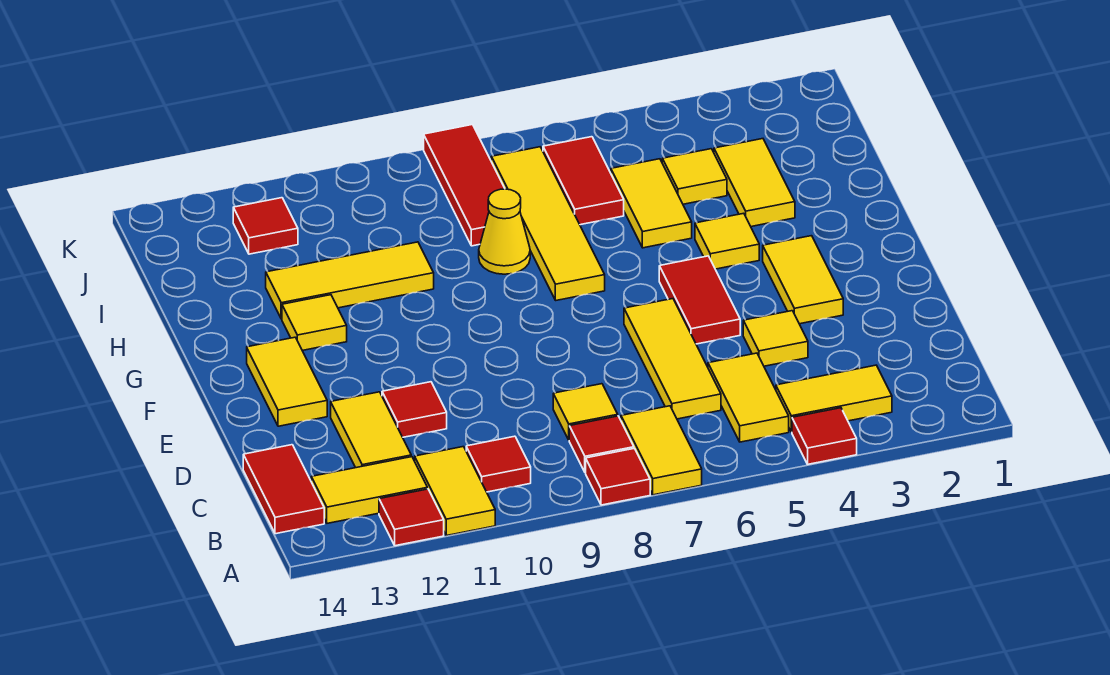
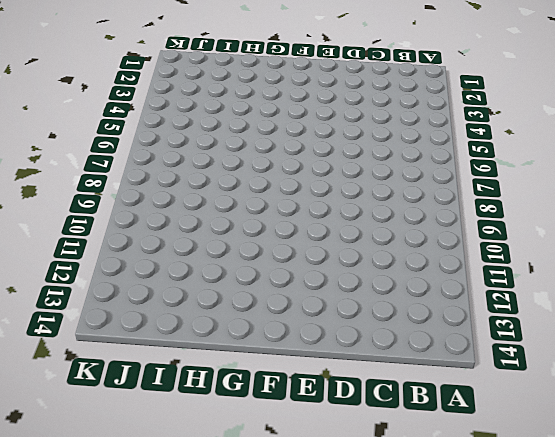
none -> red 1x1 tile [792,408,857,464]
none -> yellow 1x2 tile [621,406,702,495]
none -> red 1x1 tile [586,448,650,505]
none -> yellow 1x2 tile [415,447,495,536]

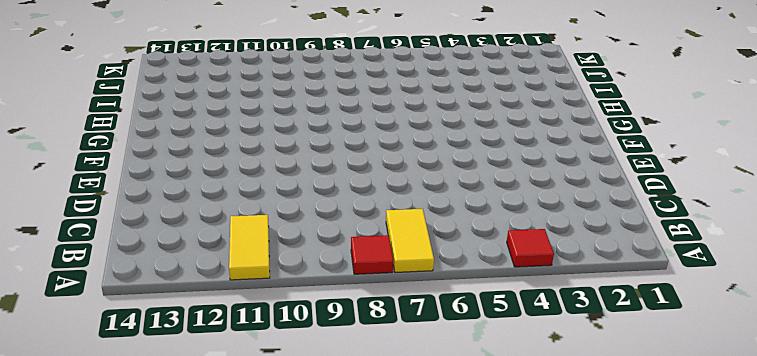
none -> red 1x1 tile [379,489,444,546]
none -> yellow 1x2 tile [776,365,892,432]
none -> yellow 1x2 tile [708,353,789,442]
none -> red 1x1 tile [569,416,634,473]

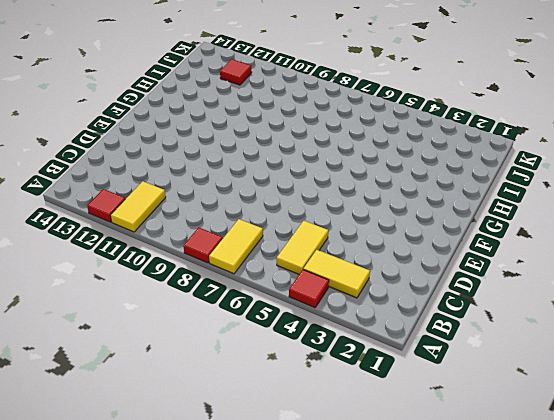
none -> red 1x1 tile [569,416,634,473]
none -> red 1x1 tile [466,436,531,492]
none -> yellow 1x2 tile [311,457,427,523]
none -> red 1x2 tile [243,445,324,534]

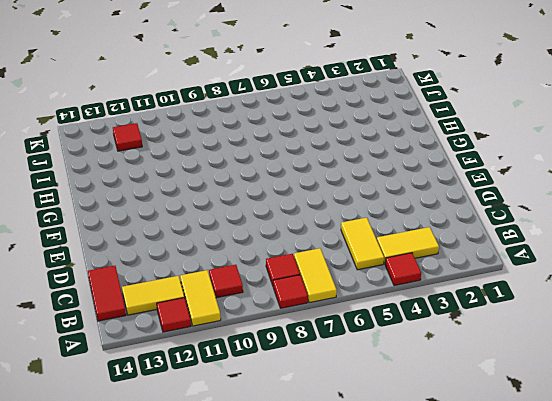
none -> yellow 1x3 tile [624,299,721,419]
none -> yellow 1x1 tile [553,384,618,440]
none -> yellow 1x2 tile [331,392,411,468]
none -> yellow 1x1 tile [743,311,808,366]

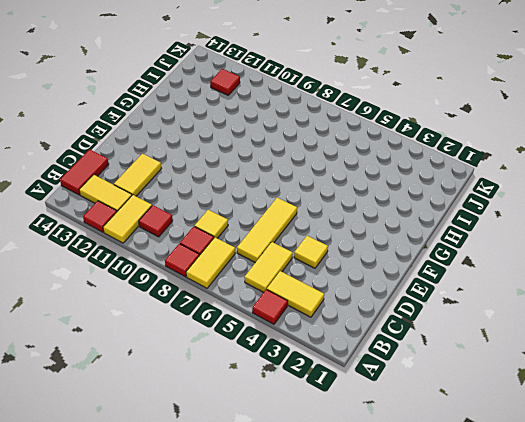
none -> red 1x1 tile [382,382,447,437]
none -> yellow 1x2 tile [763,236,843,324]
none -> red 1x2 tile [659,256,740,344]
none -> yellow 1x2 tile [247,337,327,426]

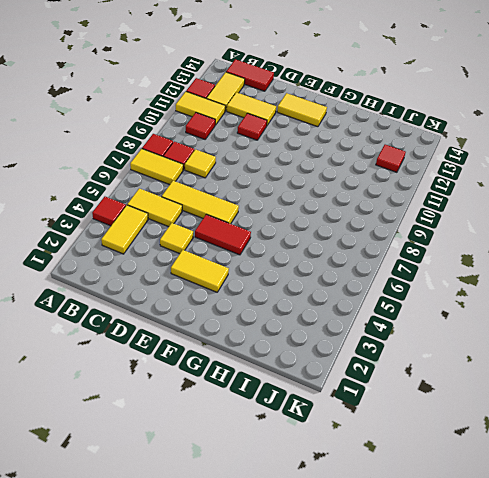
none -> yellow 1x1 tile [695,213,759,269]
none -> yellow 1x4 tile [491,147,605,300]
none -> yellow 1x1 tile [282,295,347,351]
none -> yellow 1x2 tile [714,139,795,227]

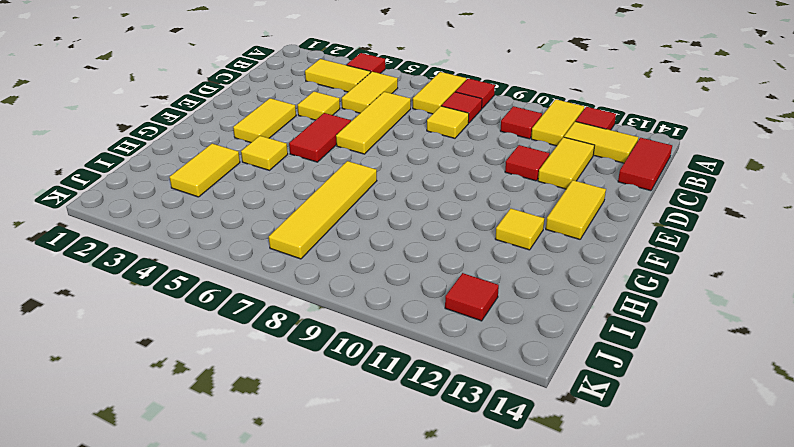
none -> yellow 1x2 tile [611,159,692,248]
none -> yellow 1x1 cone [479,189,530,274]
none -> yellow 1x3 tile [266,242,434,319]
none -> yellow 1x1 tile [662,149,727,204]

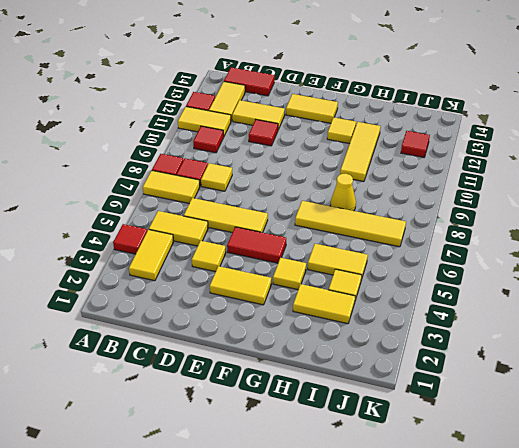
none -> red 1x2 tile [543,137,624,225]
none -> red 1x3 tile [424,125,505,246]

